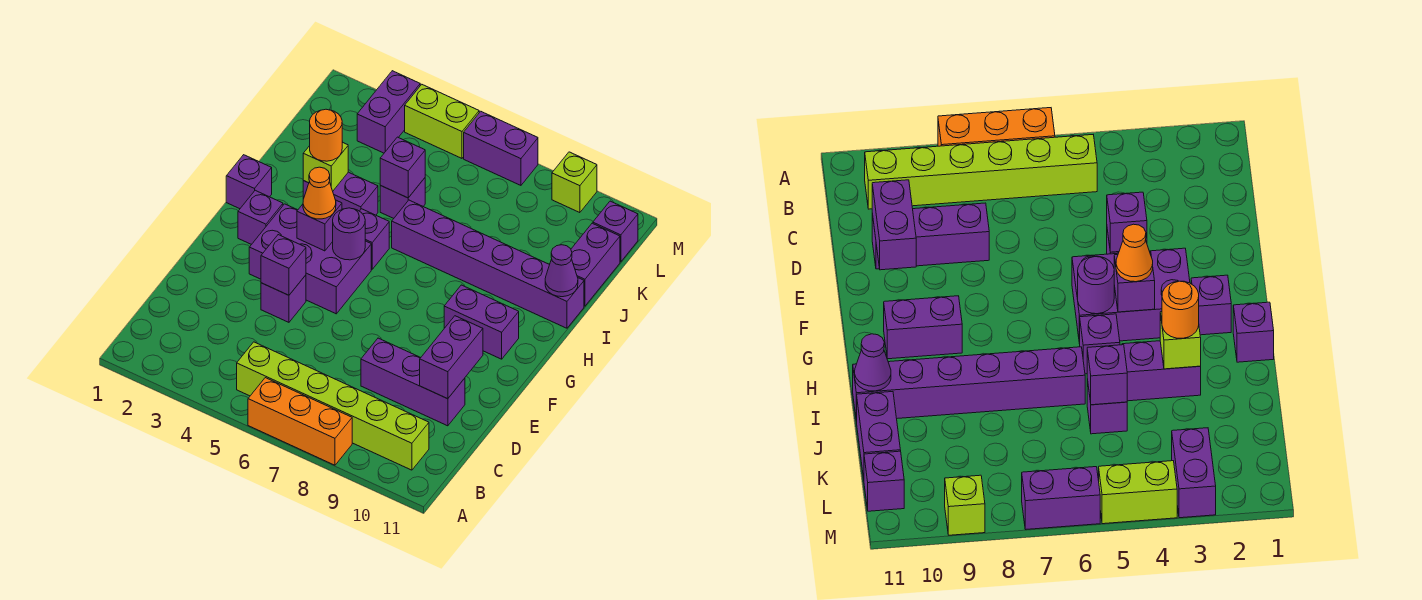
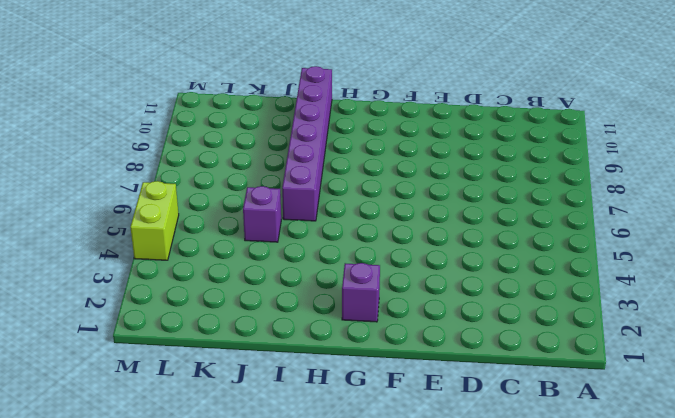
none -> orange 1x3 brick [248,378,352,465]
none -> lime 1x6 brick [237,342,429,470]
none -> purple 1x3 brick [361,338,465,426]

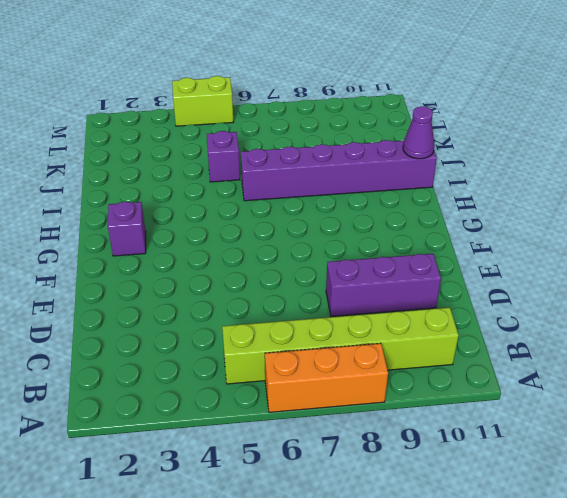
none -> purple 1x1 brick [261,275,306,322]
none -> purple 2x3 brick [249,204,371,314]
none -> purple 1x2 brick [444,285,519,359]

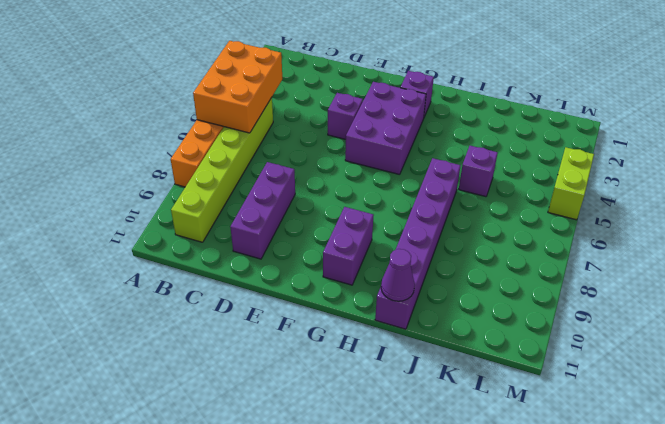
orange 2x3 brick [193,41,282,133] -> none
none -> purple 1x1 brick [226,155,272,209]
none -> purple 1x1 brick [360,209,389,269]
none -> purple 1x2 brick [303,172,378,215]

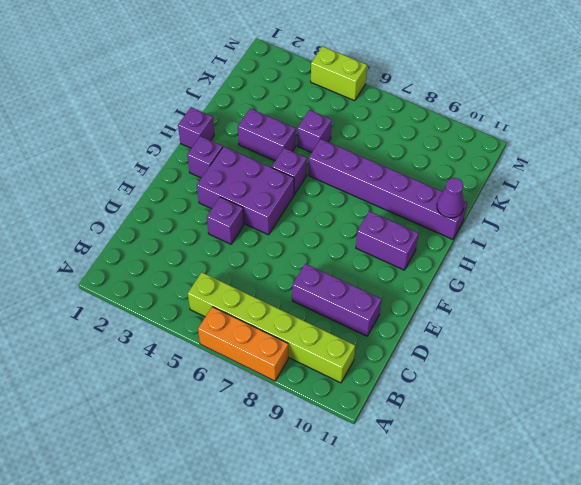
none -> purple 1x2 brick [571,223,620,306]
none -> purple 1x2 brick [357,71,420,153]
none -> purple 1x1 brick [593,201,638,262]

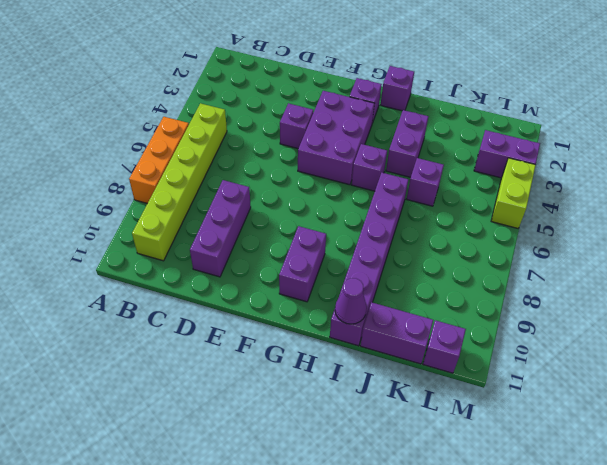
none -> purple 1x2 brick [464,111,538,185]
none -> lime 1x1 brick [552,152,597,213]
none -> purple 1x2 brick [420,316,483,399]

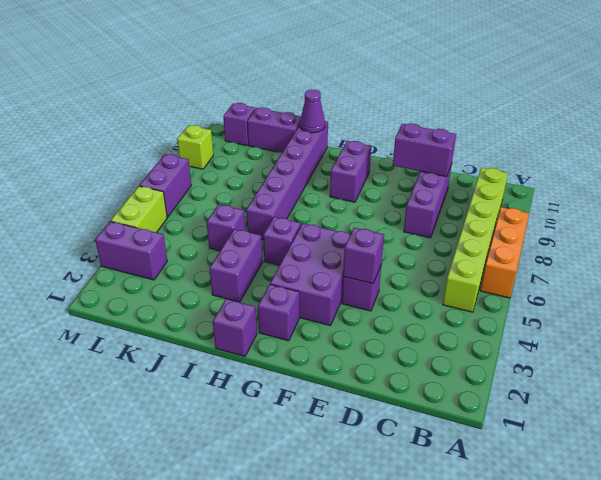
none -> purple 1x1 brick [297,200,342,251]
none -> purple 1x1 round brick [333,208,365,260]
none -> lime 1x1 brick [303,142,348,191]

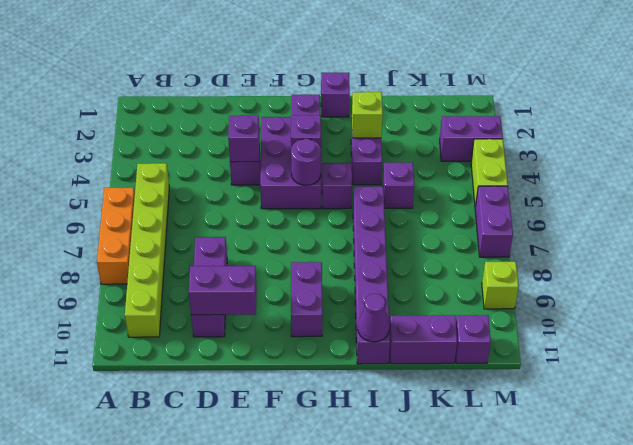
none -> purple 1x1 brick [380,137,425,198]
none -> orange 1x1 cone [303,167,336,219]
none -> orange 1x1 round brick [310,109,342,161]

